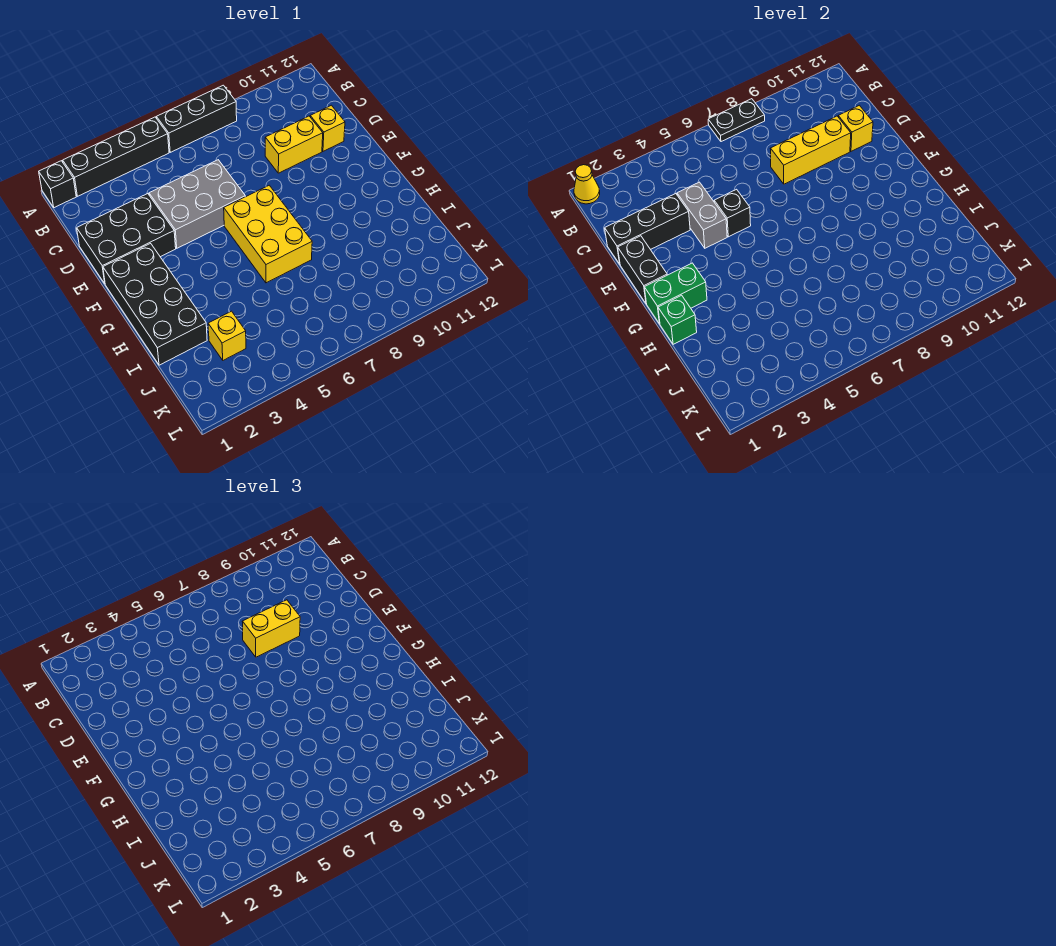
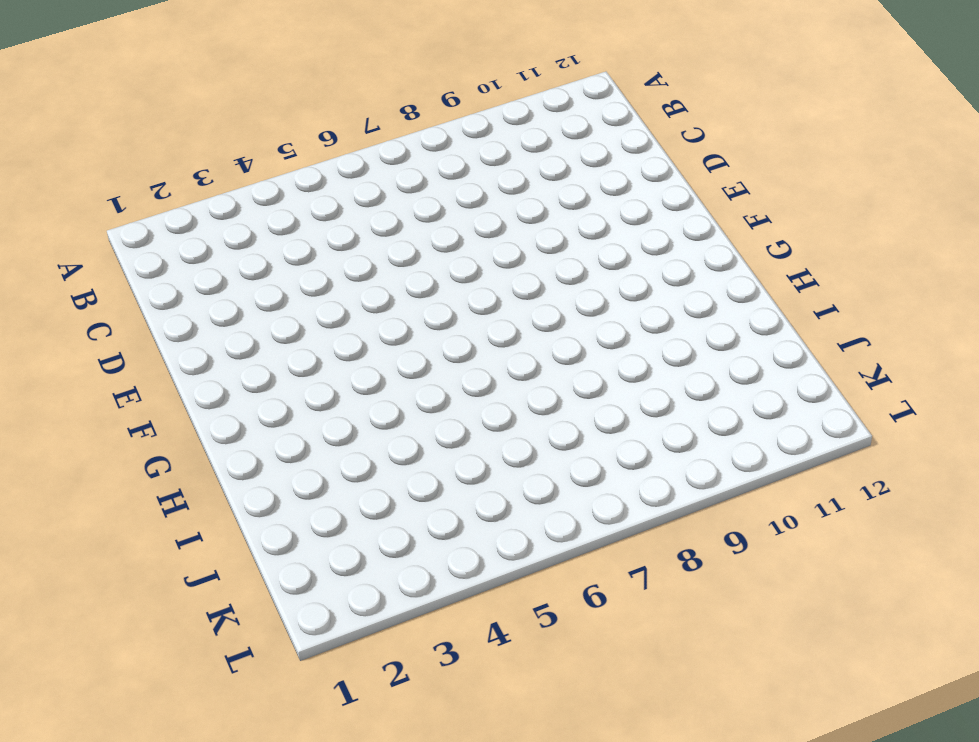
none -> black 1x1 brick [39,161,76,208]
none -> black 1x4 brick [63,117,169,196]
none -> black 1x3 brick [157,85,237,152]

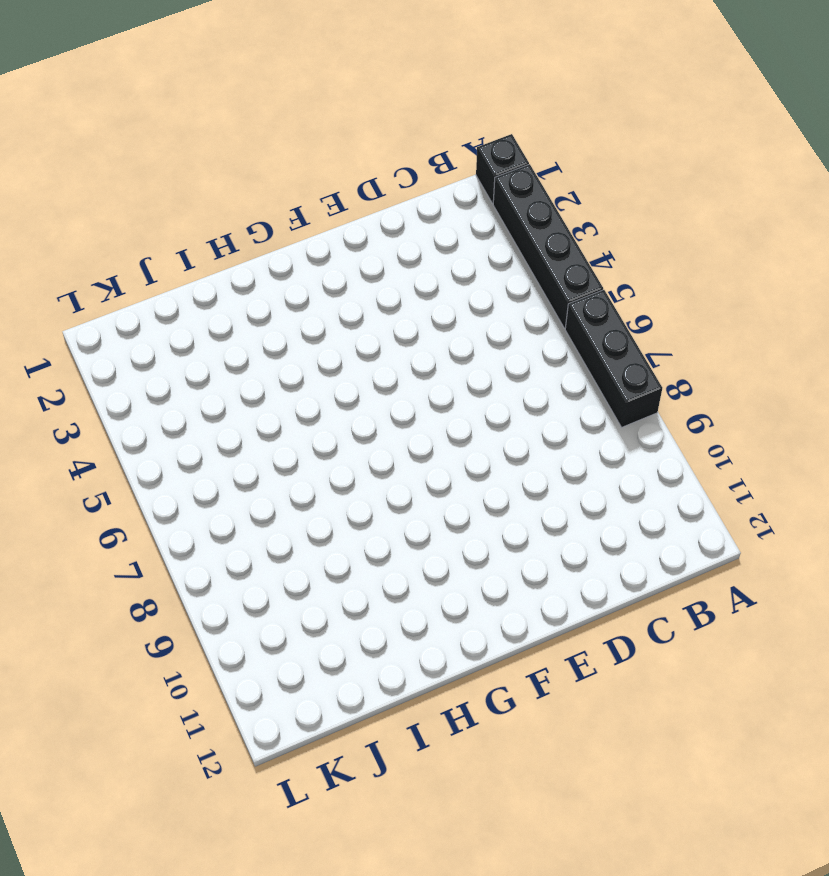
none -> black 2x3 brick [77,194,176,284]
none -> grey 2x3 brick [149,160,245,248]
none -> yellow 1x2 brick [265,116,323,173]

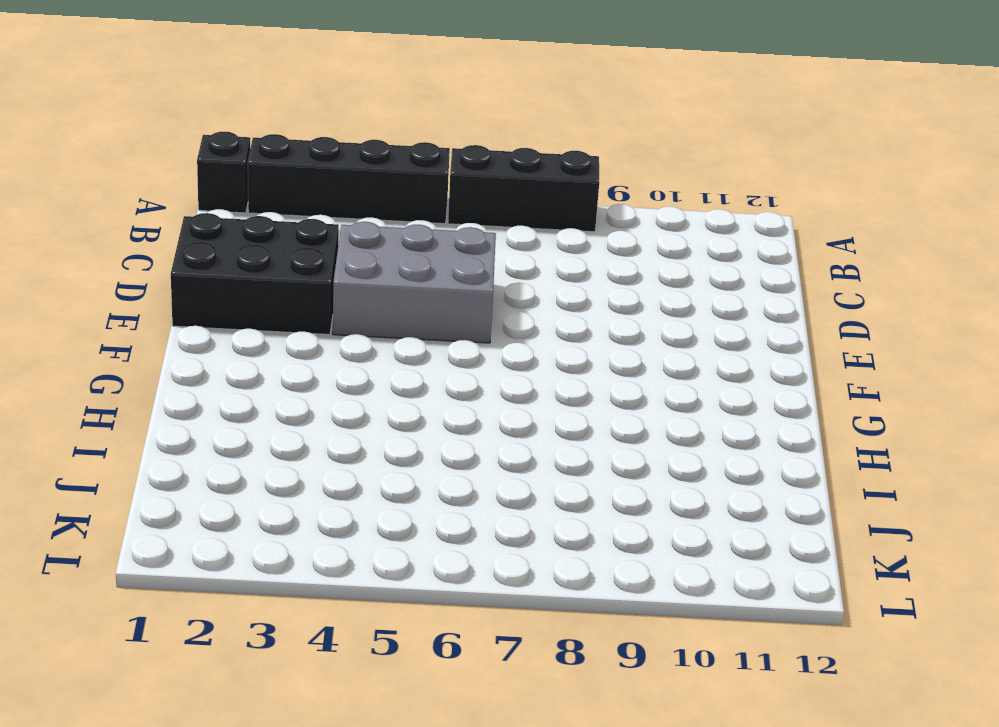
none -> yellow 1x2 brick [265,116,323,173]
none -> yellow 1x1 brick [310,105,345,151]
none -> black 2x4 brick [103,243,207,365]

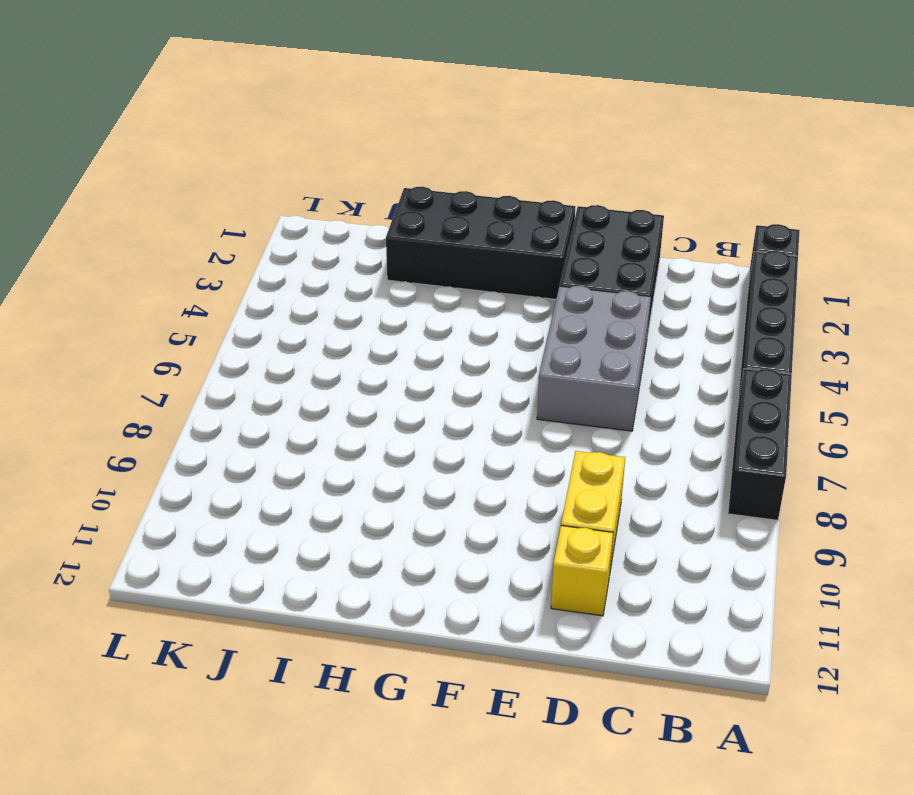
none -> yellow 2x3 brick [224,185,312,283]
none -> yellow 1x1 brick [208,311,246,360]
none -> yellow 1x1 cone [574,165,600,204]

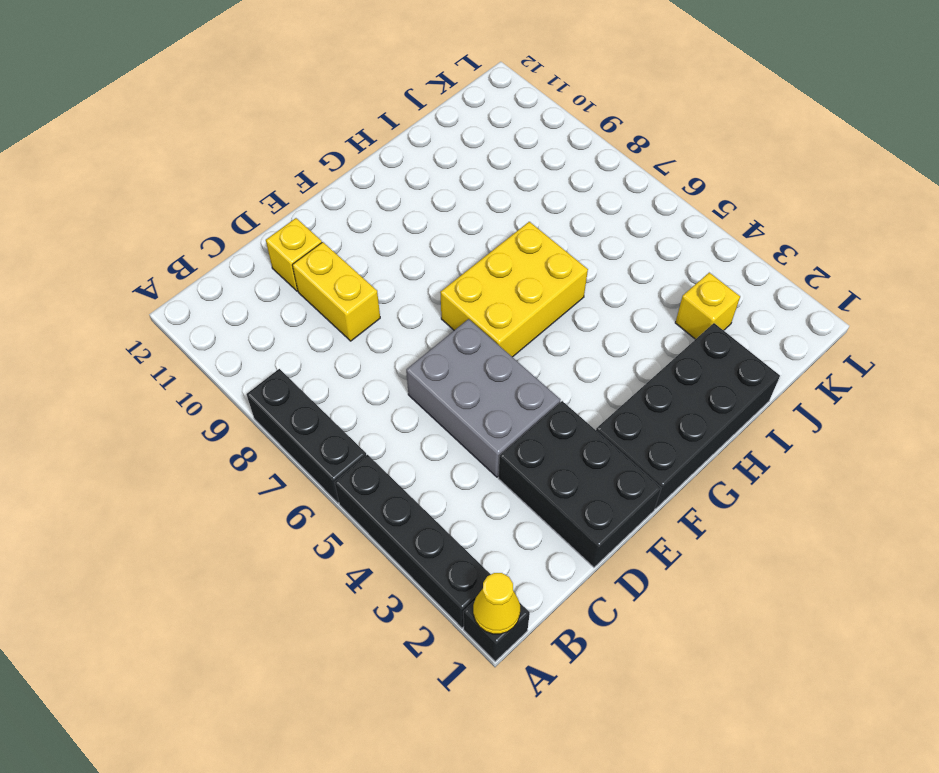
none -> black 1x2 plate [708,99,765,142]
none -> black 1x3 brick [605,194,690,264]
none -> grey 1x2 brick [677,182,727,248]

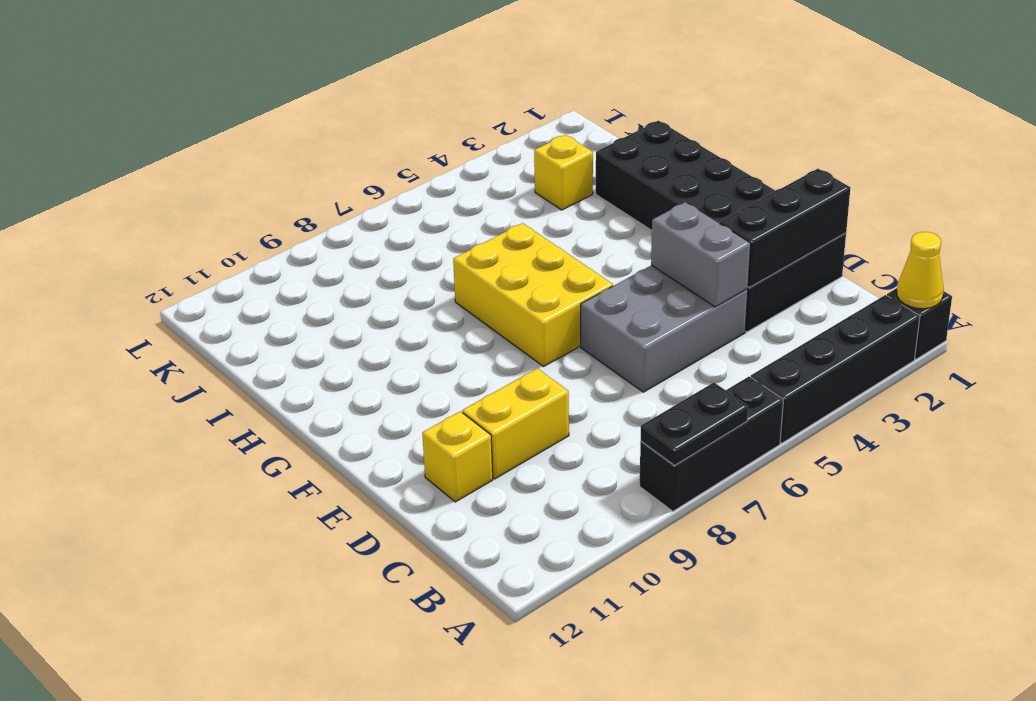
none -> yellow 1x3 brick [770,116,851,184]
none -> yellow 1x1 brick [838,105,873,151]
none -> black 1x2 brick [618,236,667,304]

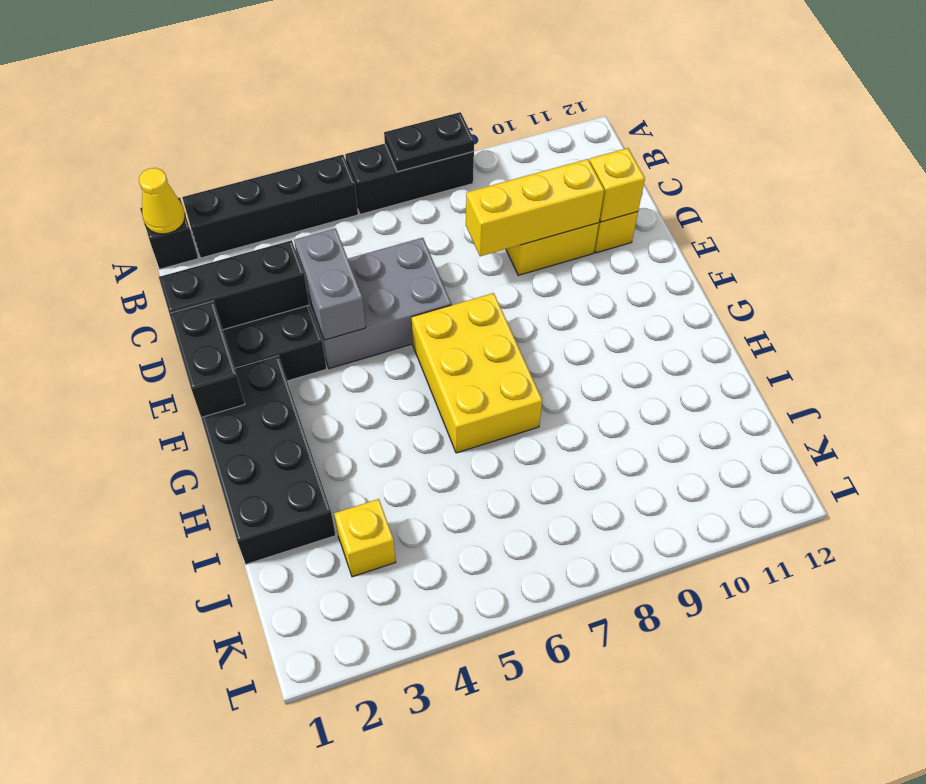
none -> black 1x1 brick [714,189,751,237]
none -> green 1x2 brick [644,263,707,324]
none -> green 1x1 brick [658,295,697,344]

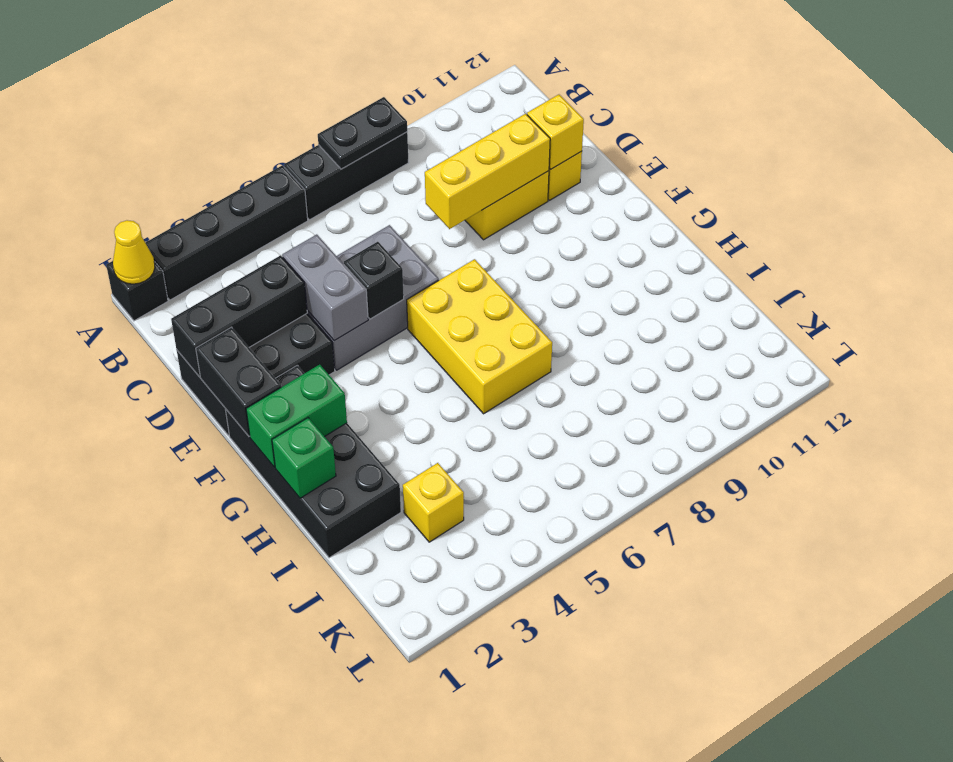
none -> yellow 1x2 brick [242,600,300,657]

